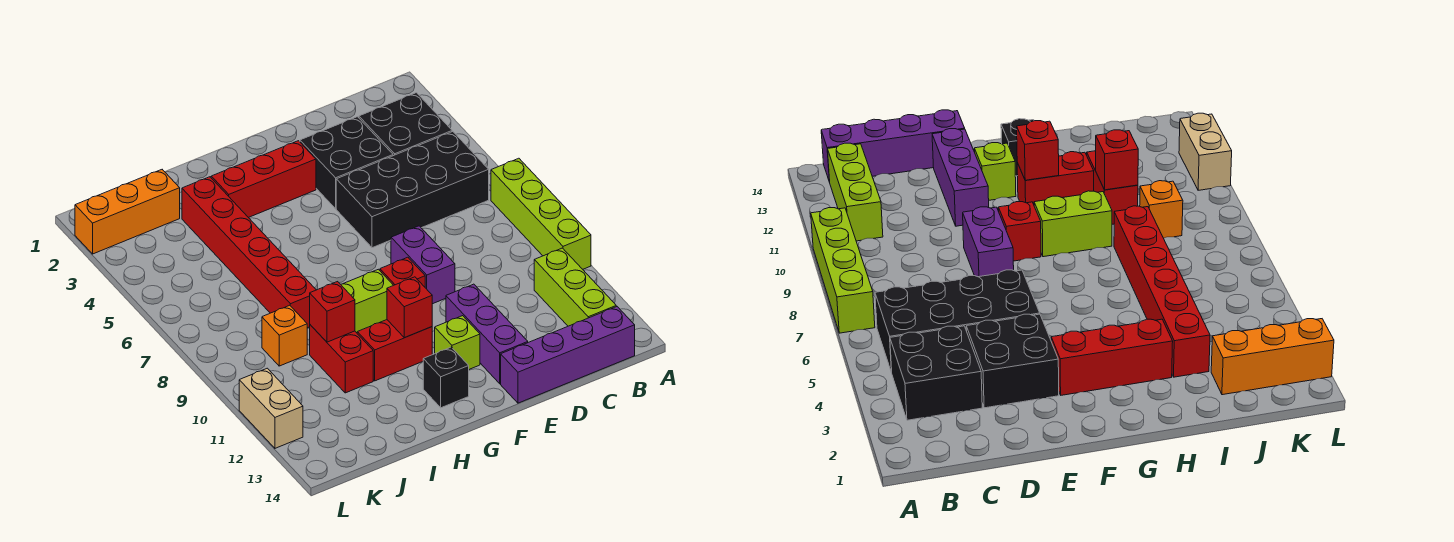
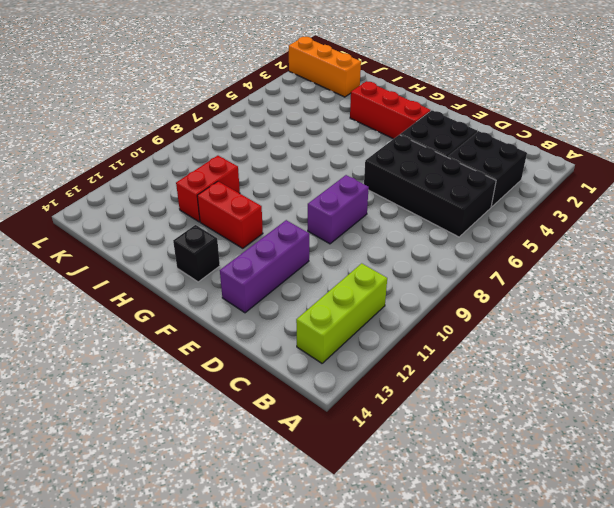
none -> lime 1x4 brick [491,158,591,269]
none -> purple 1x4 brick [501,307,635,403]
none -> red 1x1 brick [380,257,425,287]

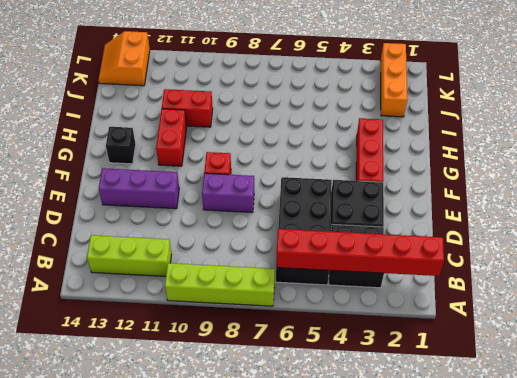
red 1x6 brick [276,229,444,276] -> red 1x6 brick moved to [182,177,316,328]
orange 2x2 slope [98,31,150,86] -> none
none -> purple 1x4 brick [501,307,635,403]
none -> lime 1x1 brick [435,316,480,369]
none -> lime 1x2 brick [341,269,393,333]

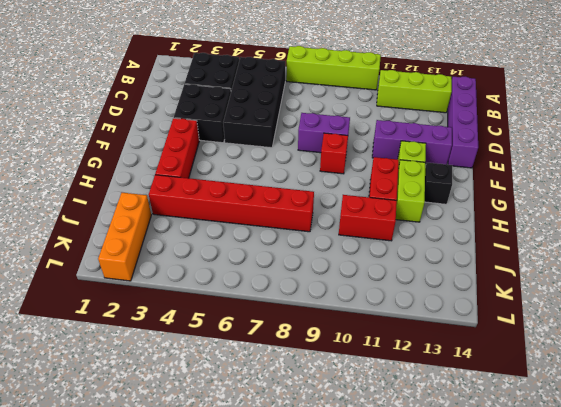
lime 1x2 brick [396,160,425,222] -> lime 1x2 brick moved to [341,269,393,333]
none -> orange 1x1 brick [262,305,307,366]
none -> tan 1x2 brick [239,368,303,448]
none -> red 1x1 brick [387,277,432,338]

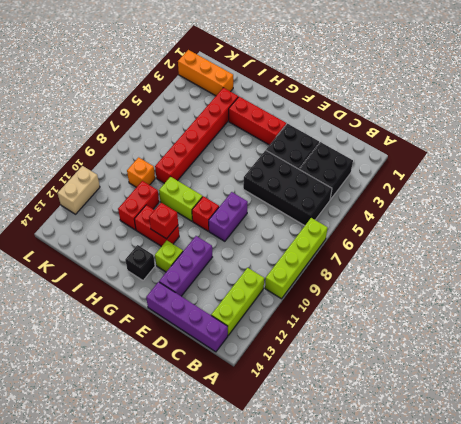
none -> red 1x1 brick [310,282,355,342]

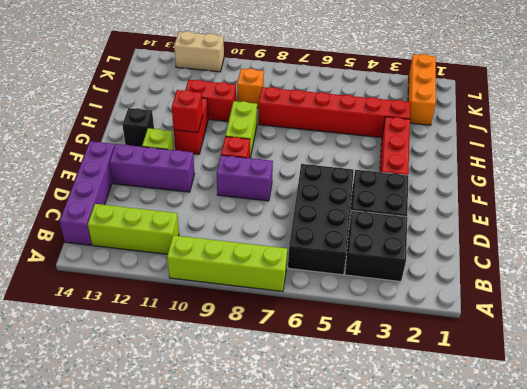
none -> red 1x1 brick [310,282,355,342]

